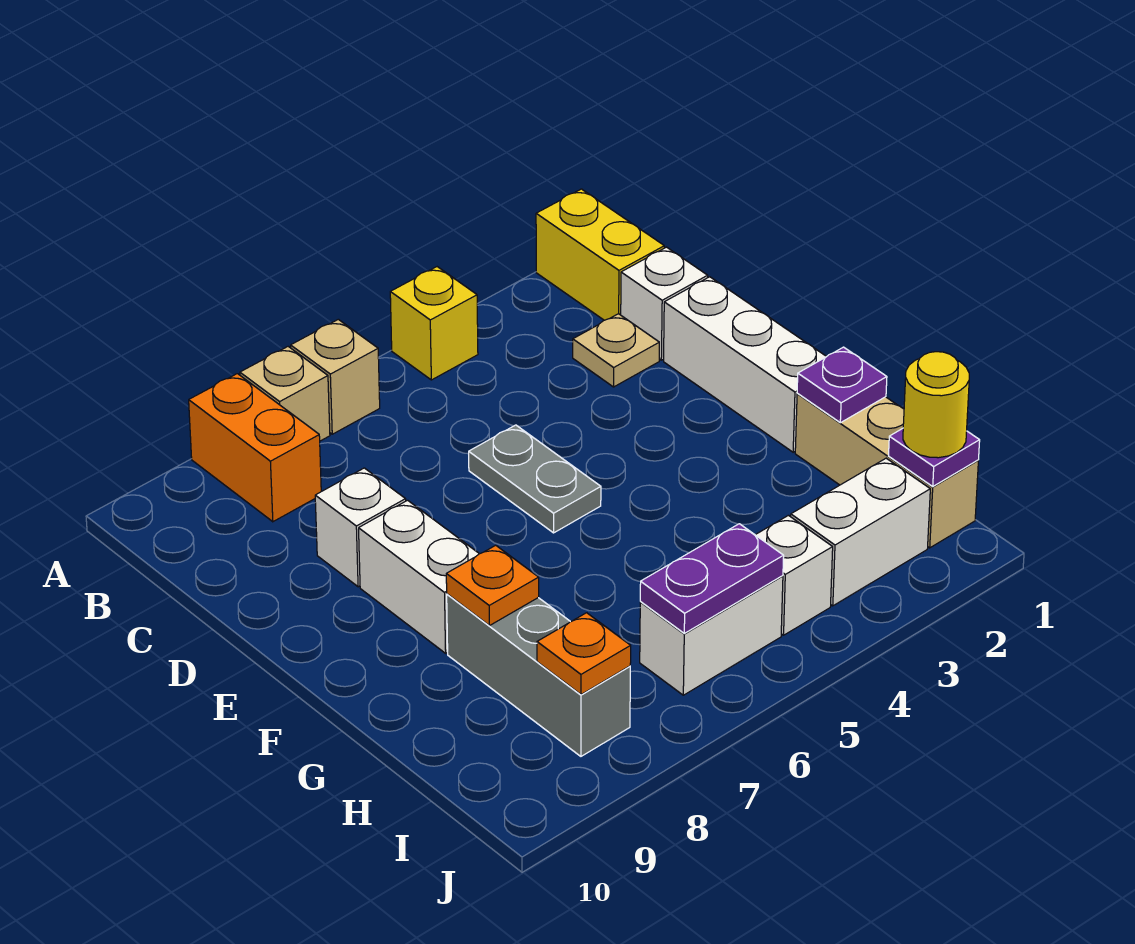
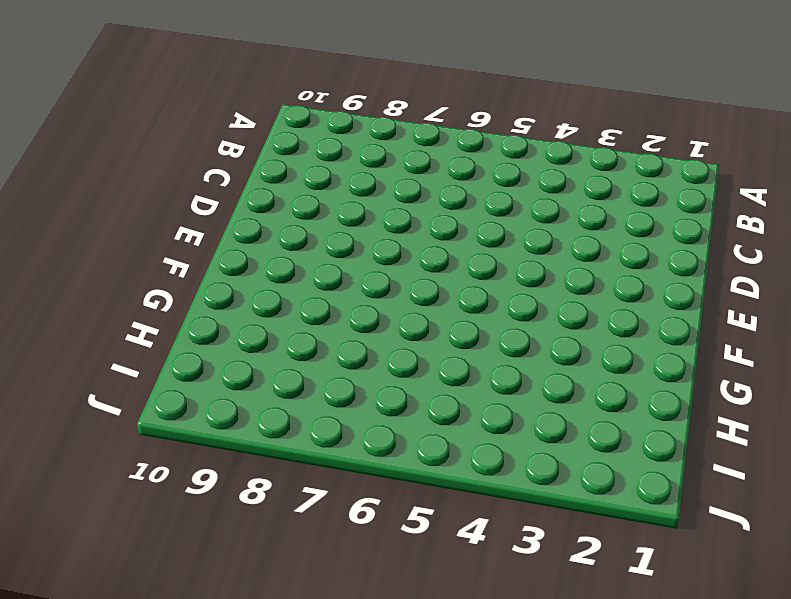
none -> yellow 1x2 brick [536,189,664,320]
none -> yellow 1x1 brick [390,267,478,380]
none -> tan 1x1 brick [291,319,380,434]

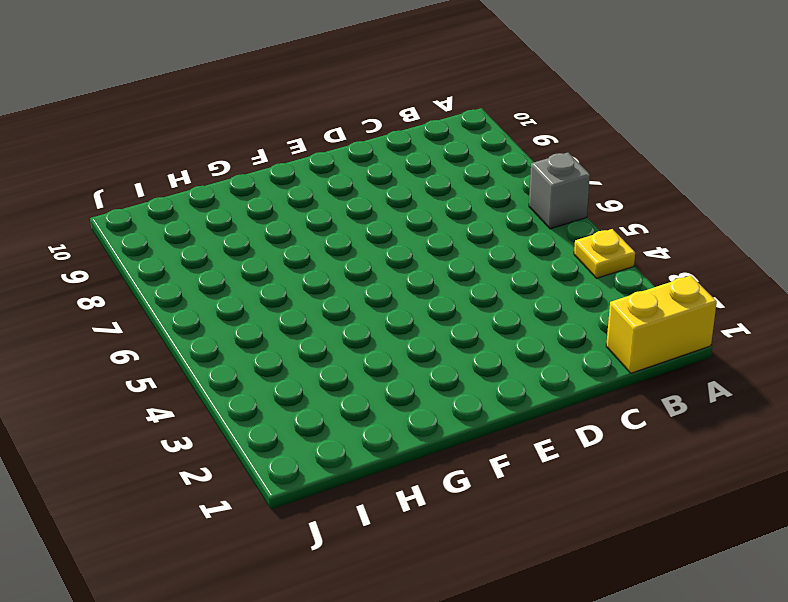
yellow 1x1 plate [574,229,635,278] -> yellow 1x1 brick [390,267,478,380]
grey 1x1 brick [529,153,590,229] -> tan 1x1 brick [291,319,380,434]
none -> tan 1x1 brick [240,347,330,441]
none -> orange 1x2 brick [189,374,321,522]
none -> white 1x1 brick [621,247,708,360]

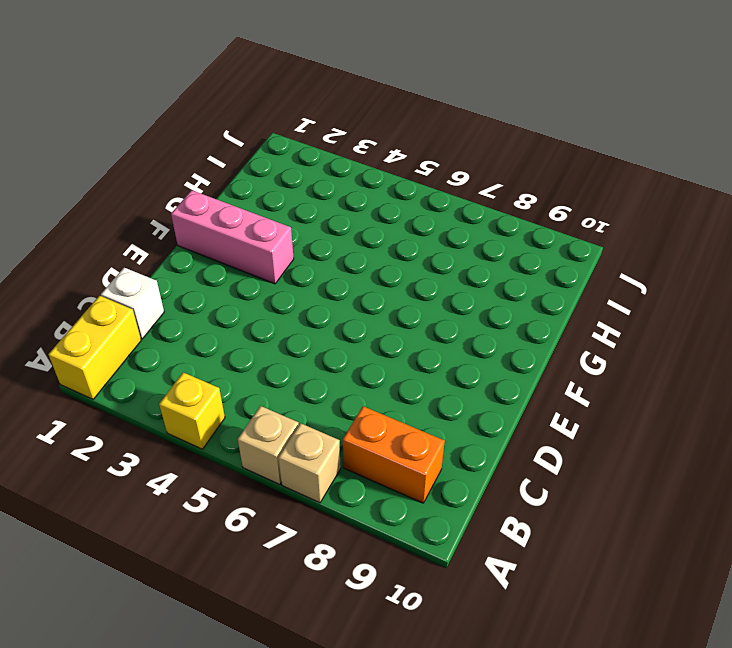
orange 1x2 brick [343,406,445,503] -> orange 1x2 brick turned to [189,374,321,522]
pink 1x3 brick [171,190,294,284] -> white 1x3 brick [664,277,827,452]
none -> tan 1x1 plate [573,314,659,387]
none -> grey 1x2 plate [469,425,601,533]
none -> white 1x1 brick [315,468,406,587]

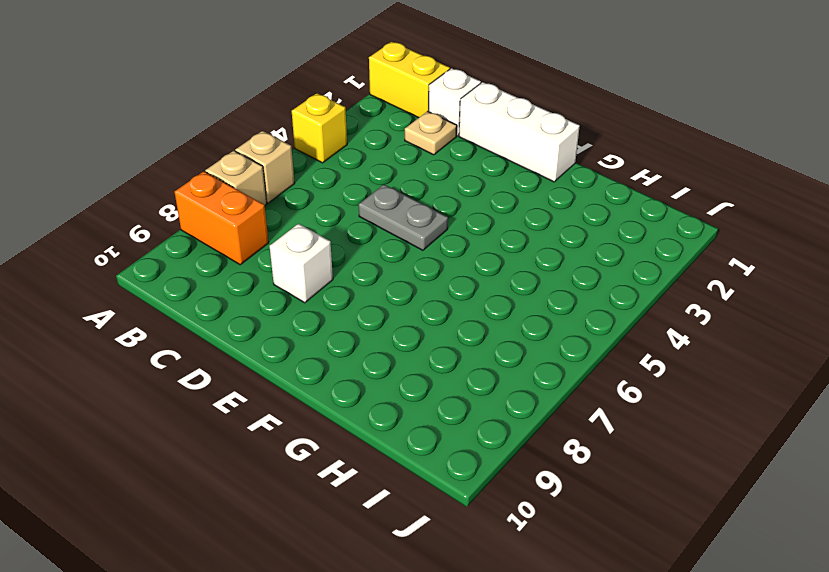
none -> white 1x2 brick [359,500,479,653]
none -> tan 1x3 brick [795,393,978,548]
none -> grey 1x3 brick [447,594,630,756]

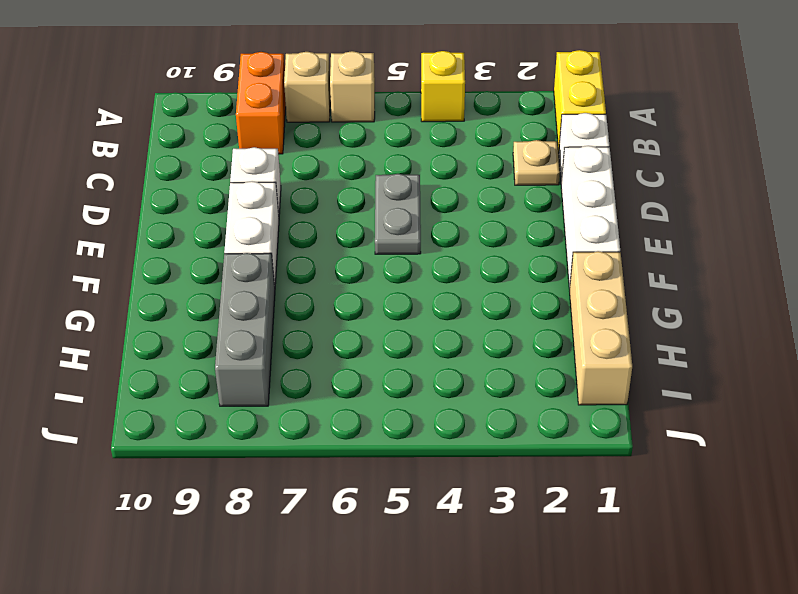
none -> white 1x2 brick [791,458,930,606]
none -> white 1x1 brick [756,515,833,635]
none -> white 1x2 brick [640,576,783,695]

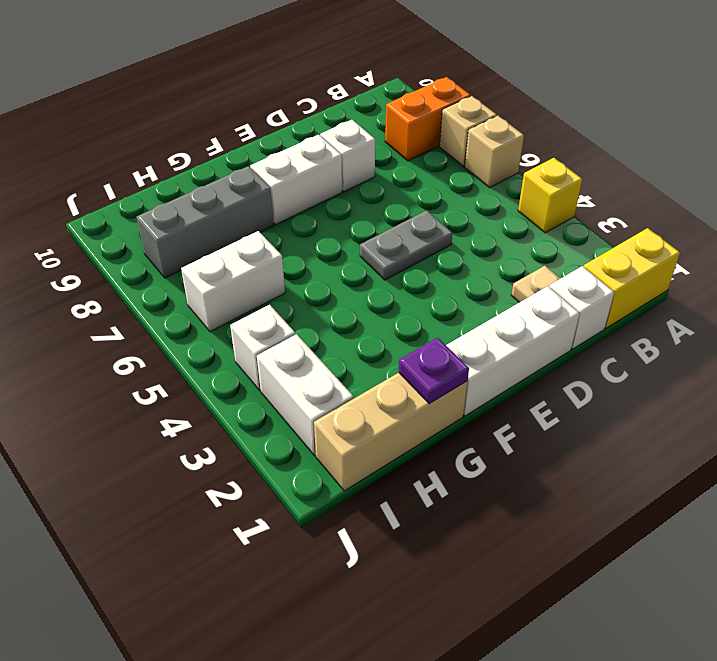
white 1x2 brick [181,231,285,332] -> white 1x2 brick turned to [640,576,783,695]
none -> orange 1x1 plate [446,545,539,626]
none -> purple 1x1 plate [889,429,980,486]
none -> purple 1x2 plate [640,524,784,633]

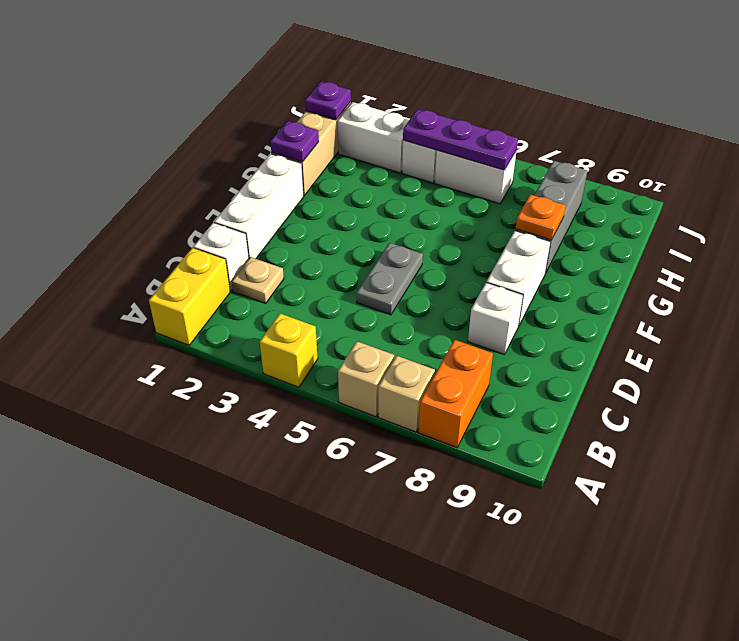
purple 1x3 plate [403,109,518,170] -> purple 1x2 plate [640,524,784,633]
none -> orange 1x1 plate [537,613,631,695]
none -> yellow 1x1 round brick [903,352,969,458]

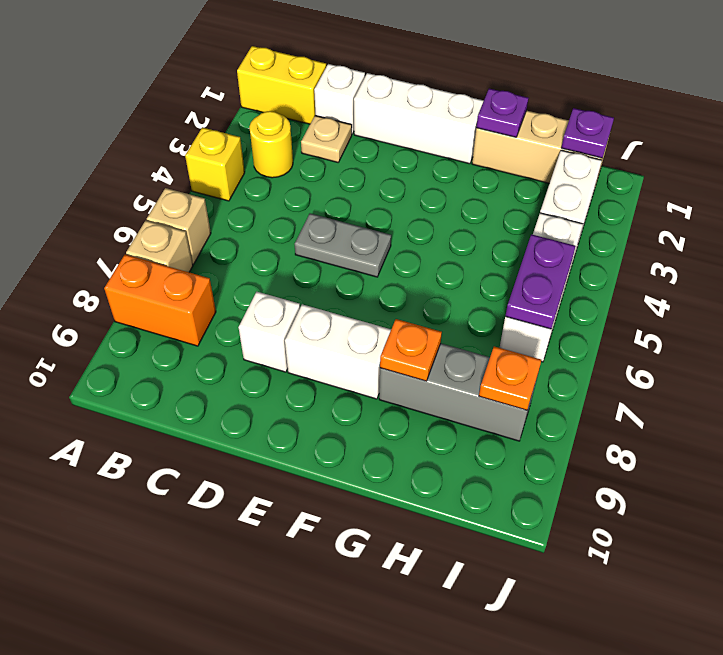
yellow 1x1 round brick [249,111,293,178] -> yellow 1x1 round brick moved to [903,352,969,458]

